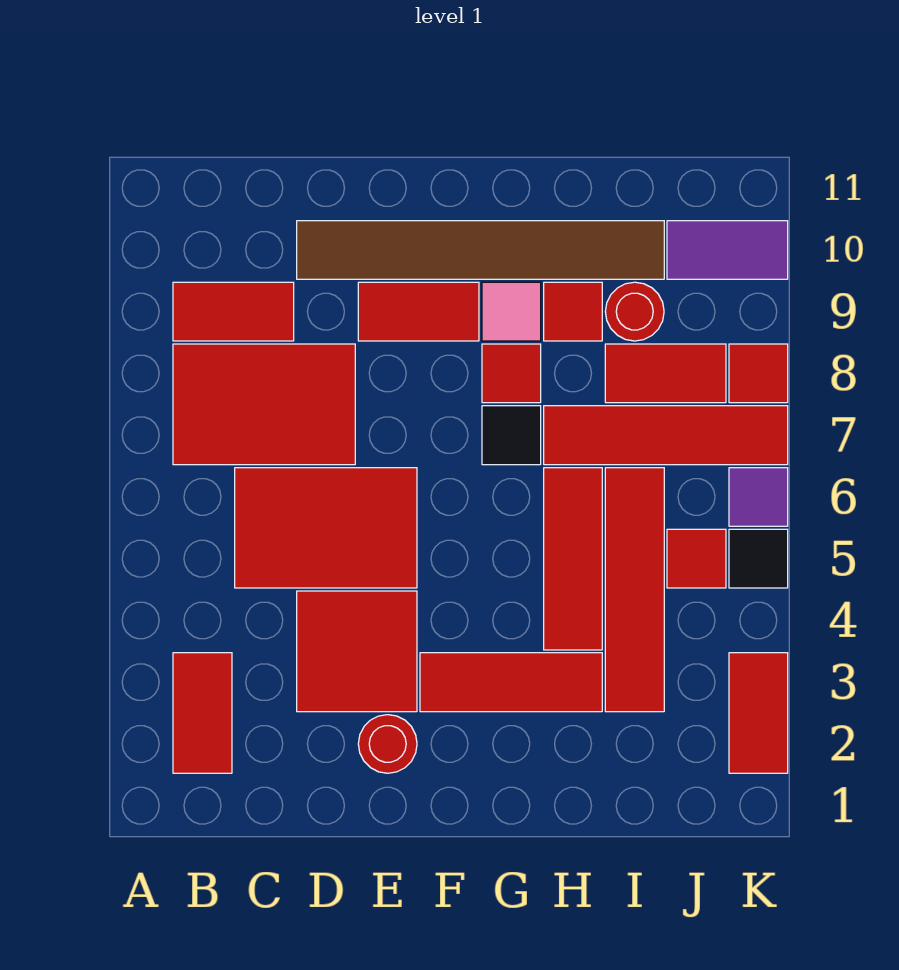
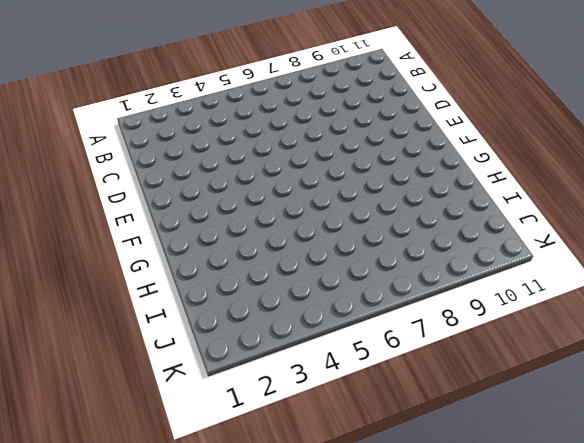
none -> red 1x2 tile [173,653,232,773]
none -> red 2x3 tile [173,344,355,465]
none -> red 1x2 tile [173,282,294,341]

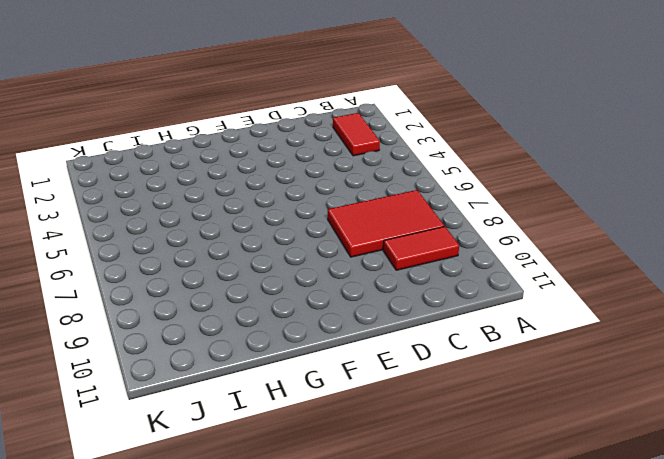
none -> red 2x3 tile [235,468,417,588]
none -> red 2x2 tile [297,591,417,712]
none -> brown 1x6 tile [297,221,664,279]

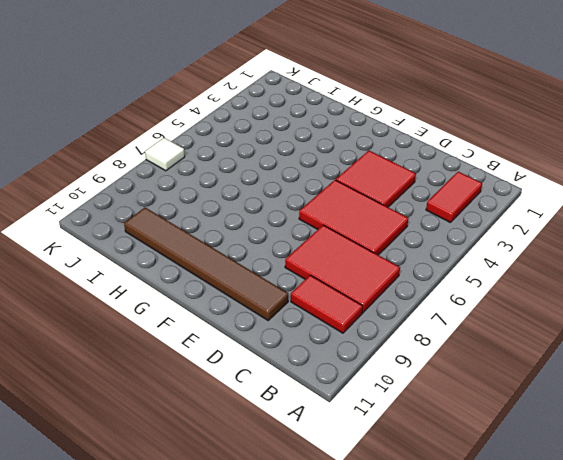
white 1x1 tile [145,138,185,171] -> red 1x4 tile [544,406,788,465]
none -> red 1x1 round brick [358,715,417,773]
none -> red 1x2 tile [358,282,479,341]
none -> red 1x3 tile [420,653,602,712]

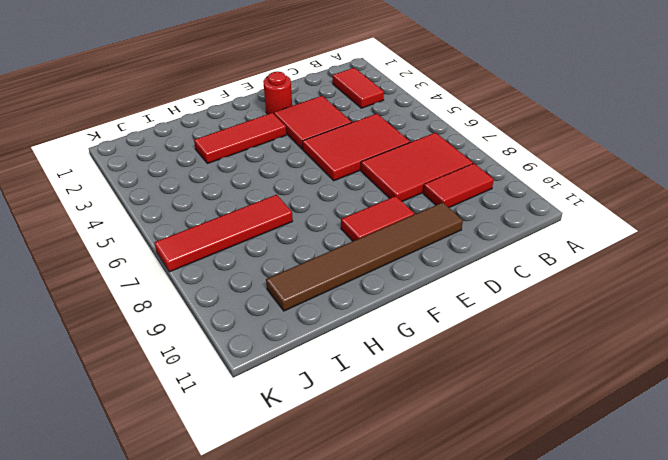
none -> black 1x1 tile [482,406,541,465]
none -> red 1x1 tile [482,344,541,403]
none -> pink 1x1 tile [482,282,541,341]

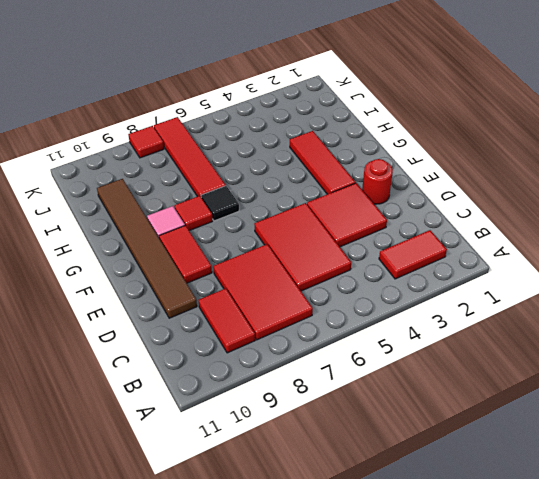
none -> red 1x3 tile [544,468,602,650]
none -> red 1x1 tile [544,282,602,341]
none -> red 1x4 tile [605,468,664,712]

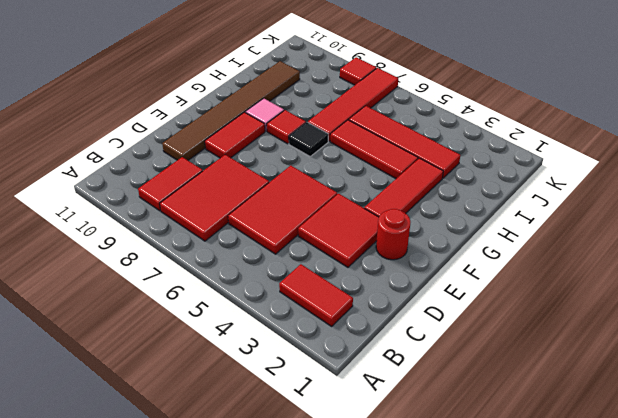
none -> red 1x1 tile [544,282,602,341]
none -> red 1x2 tile [605,344,726,403]
none -> red 1x1 round brick [605,282,664,341]

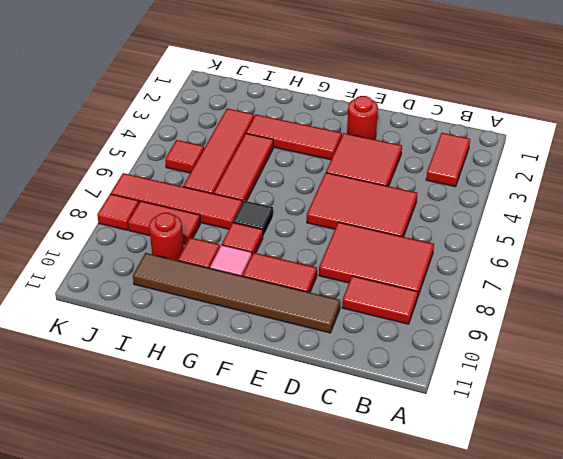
none -> purple 1x2 tile [667,221,788,279]
none -> red 1x2 tile [729,653,788,773]
none -> black 1x1 tile [729,529,788,588]

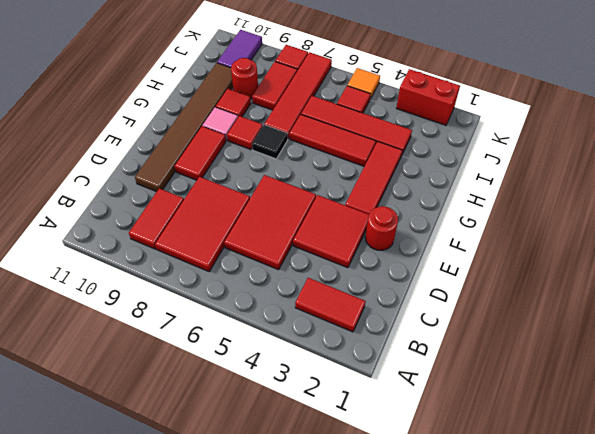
red 1x2 brick [396,69,460,125] -> red 1x2 tile [729,653,788,773]
orange 1x1 tile [347,68,380,99] -> black 1x1 tile [729,529,788,588]
none -> purple 1x1 tile [729,468,788,526]

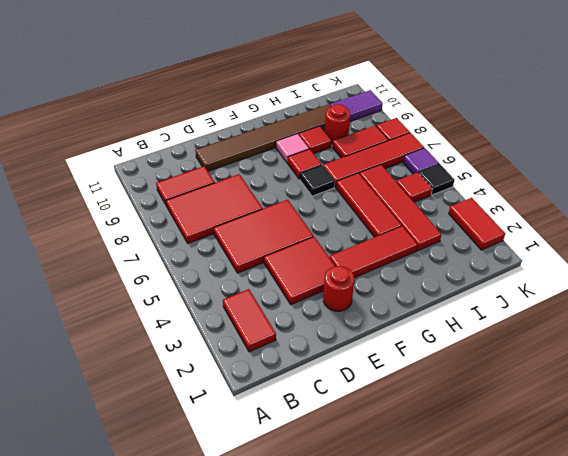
none -> red 1x2 tile [358,282,479,341]

